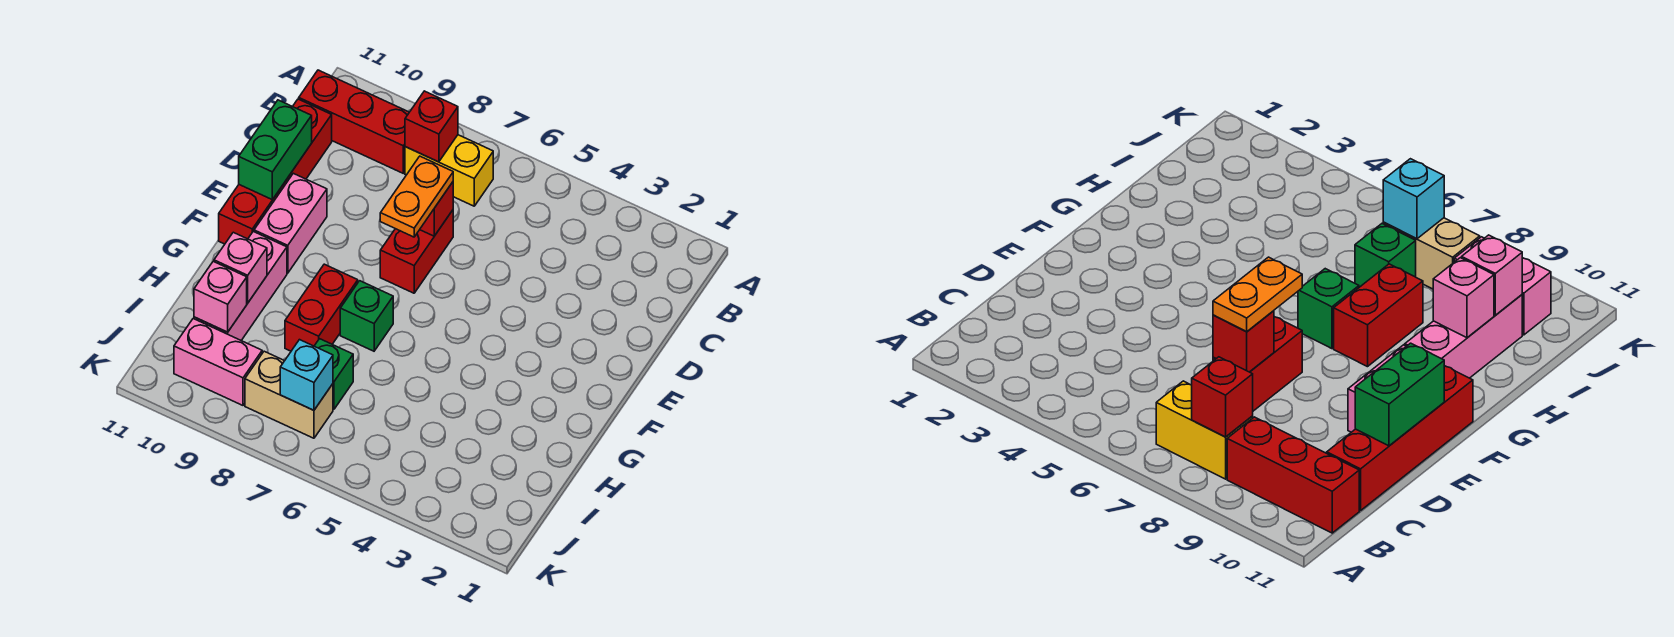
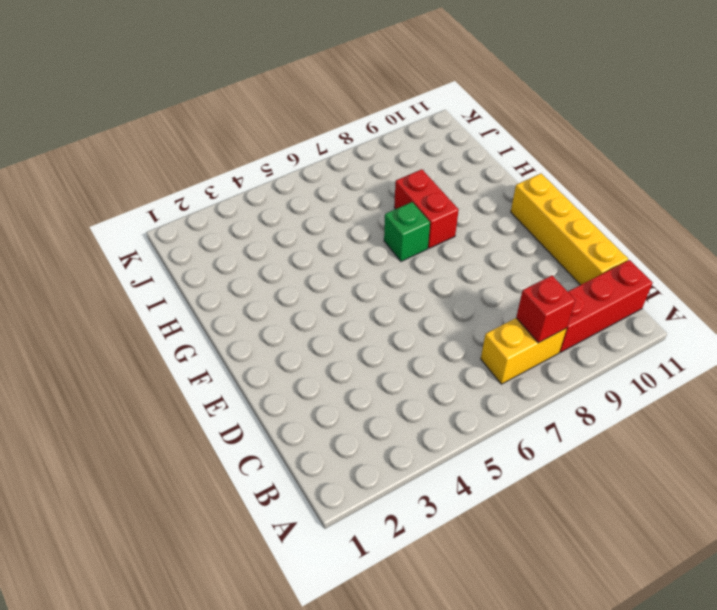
yellow 1x4 brick [511,174,628,285] -> red 1x4 brick [219,99,332,244]
none -> red 1x2 brick [380,210,453,293]
none -> pink 1x2 brick [254,173,327,273]
none -> pink 1x3 brick [194,231,287,340]

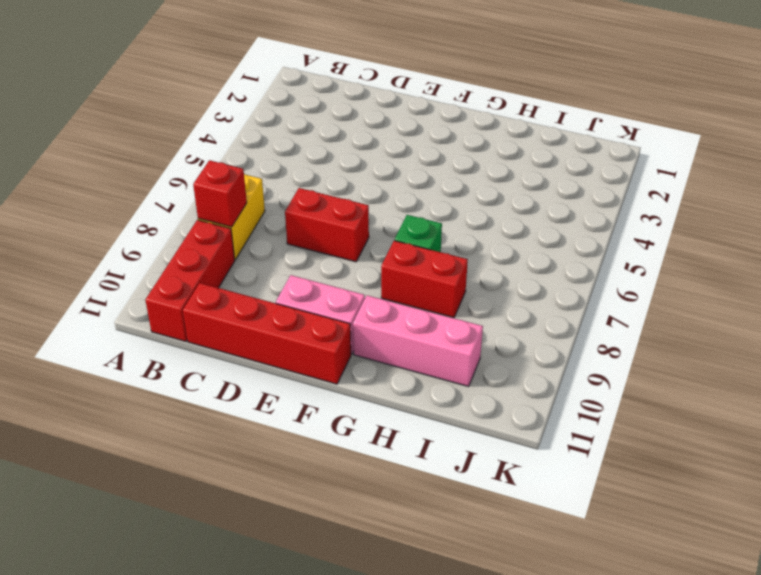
none -> green 1x1 brick [315,339,353,409]
none -> tan 1x2 brick [245,351,333,438]
none -> pink 1x2 brick [174,319,262,405]

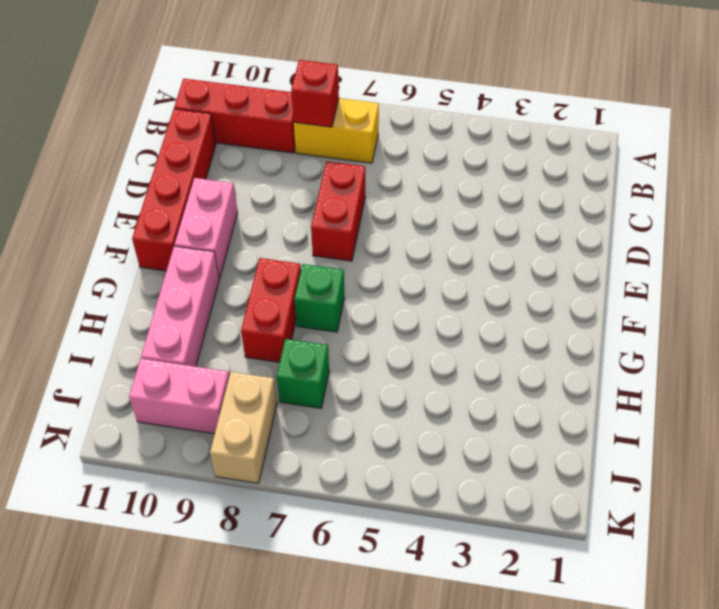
tan 1x2 brick [210,372,277,483] -> tan 1x2 brick turned to [245,351,333,438]
none -> red 1x1 brick [420,182,453,236]
none -> green 1x2 brick [239,100,312,200]
none -> pink 1x1 brick [214,232,267,303]

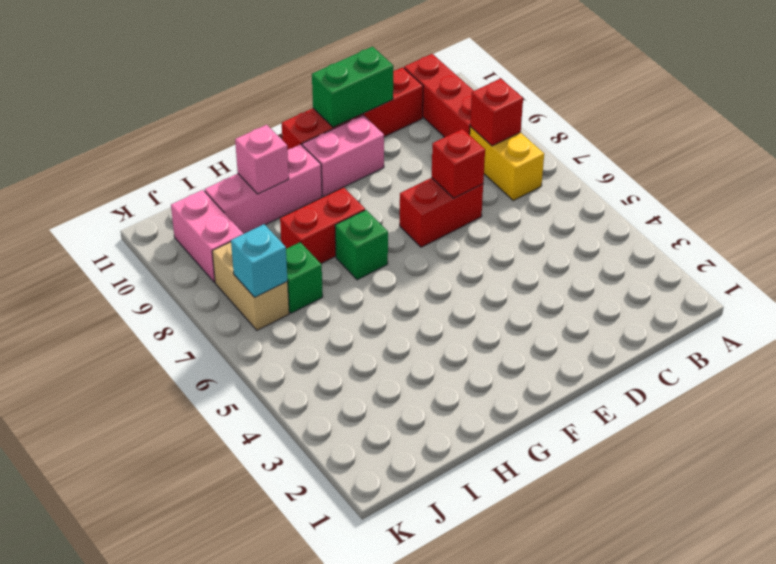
none -> pink 1x1 brick [194,261,247,332]
none -> orange 1x2 plate [380,156,453,237]

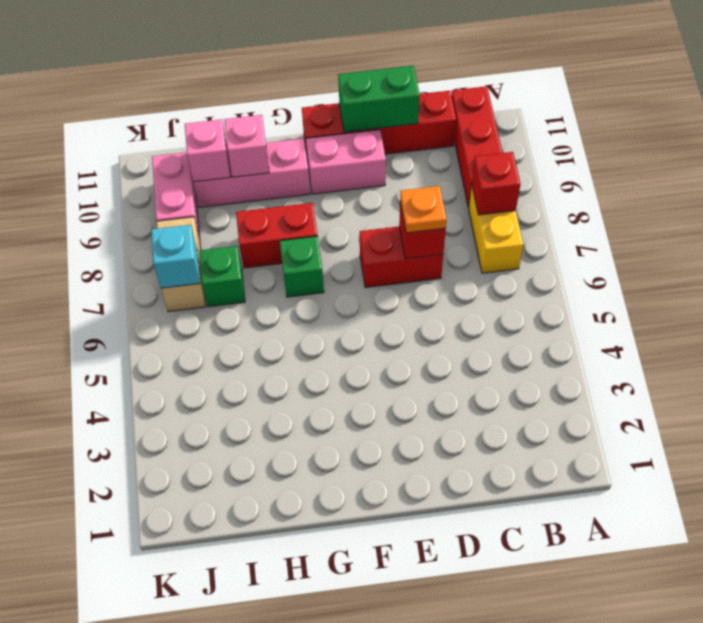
orange 1x1 plate [400,186,447,233] -> orange 1x2 plate [380,156,453,237]

